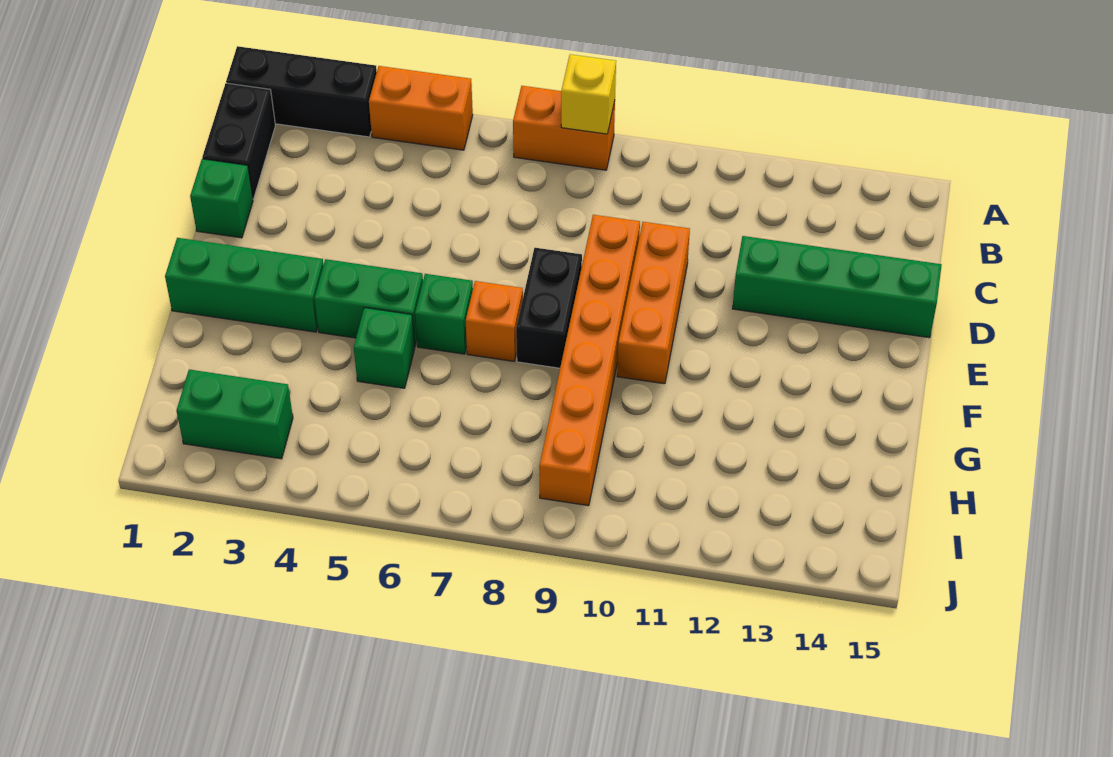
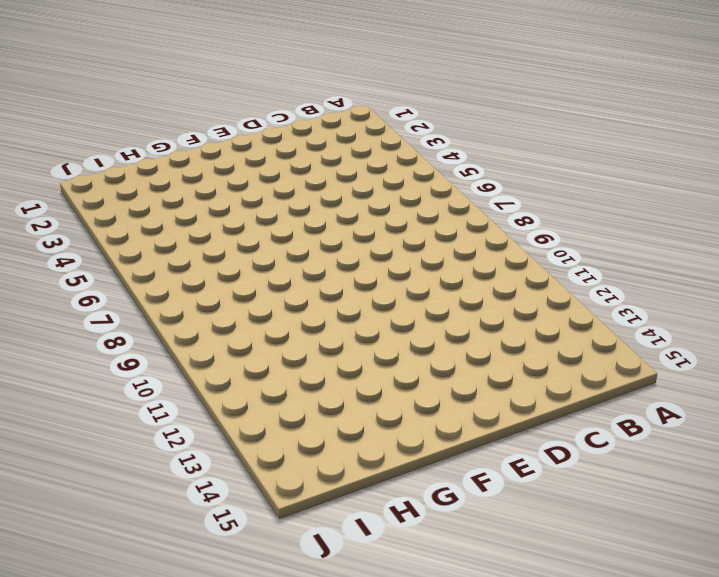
none -> black 1x3 brick [226,46,377,137]
none -> orange 1x2 brick [369,66,473,150]
none -> orange 1x2 brick [513,86,615,170]

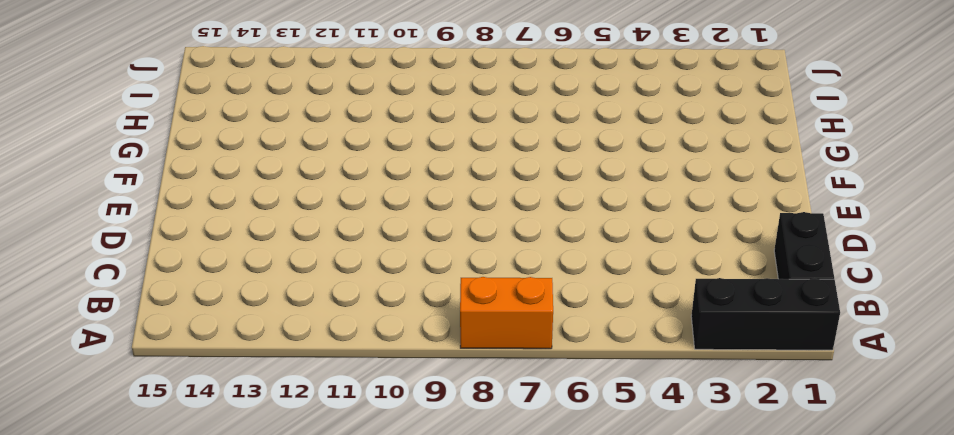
none -> orange 1x2 brick [369,66,473,150]
none -> green 1x1 brick [190,159,253,238]
none -> orange 1x6 brick [539,215,640,506]

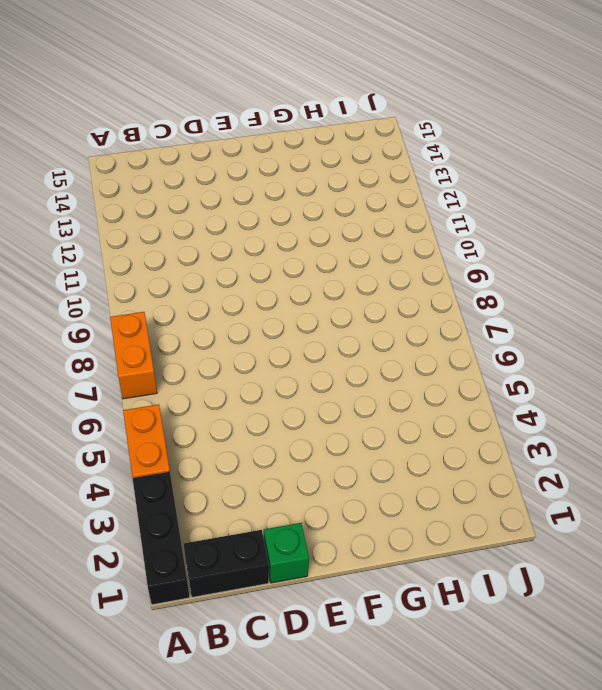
none -> orange 1x6 brick [539,215,640,506]
none -> orange 1x3 brick [617,222,690,384]
none -> green 1x4 brick [732,236,942,338]

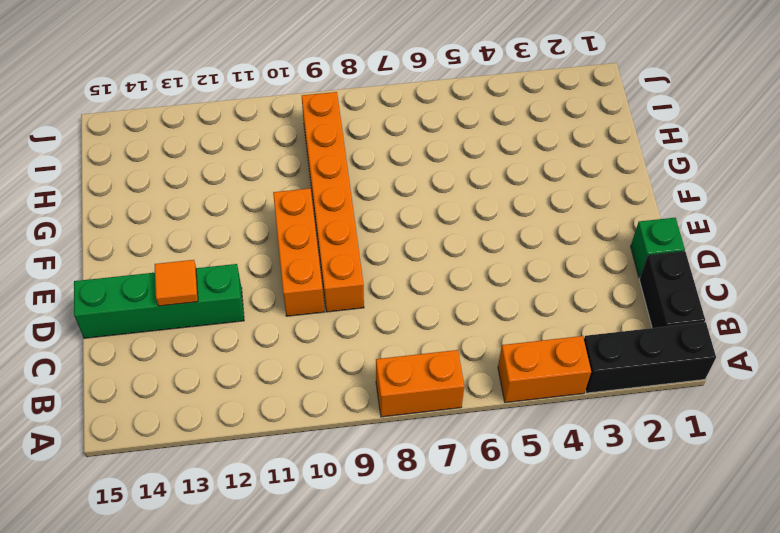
orange 1x1 tile [155,260,198,306] -> none
none -> black 1x2 brick [516,248,582,368]
none -> green 1x3 brick [165,238,324,332]
none -> green 1x2 brick [315,259,423,347]

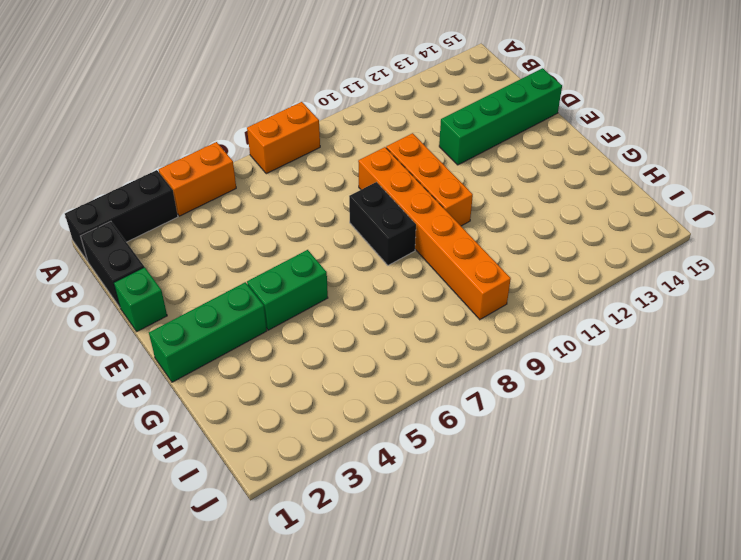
none -> green 1x1 brick [415,274,473,354]
none -> orange 1x1 brick [466,281,523,361]
none -> green 1x1 brick [354,308,415,388]

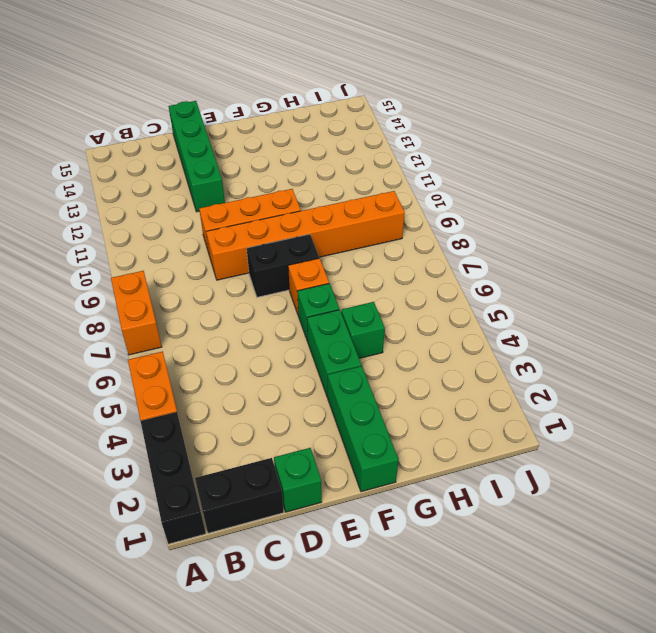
none -> green 1x2 brick [176,370,293,459]
none -> yellow 1x1 brick [561,54,616,134]

